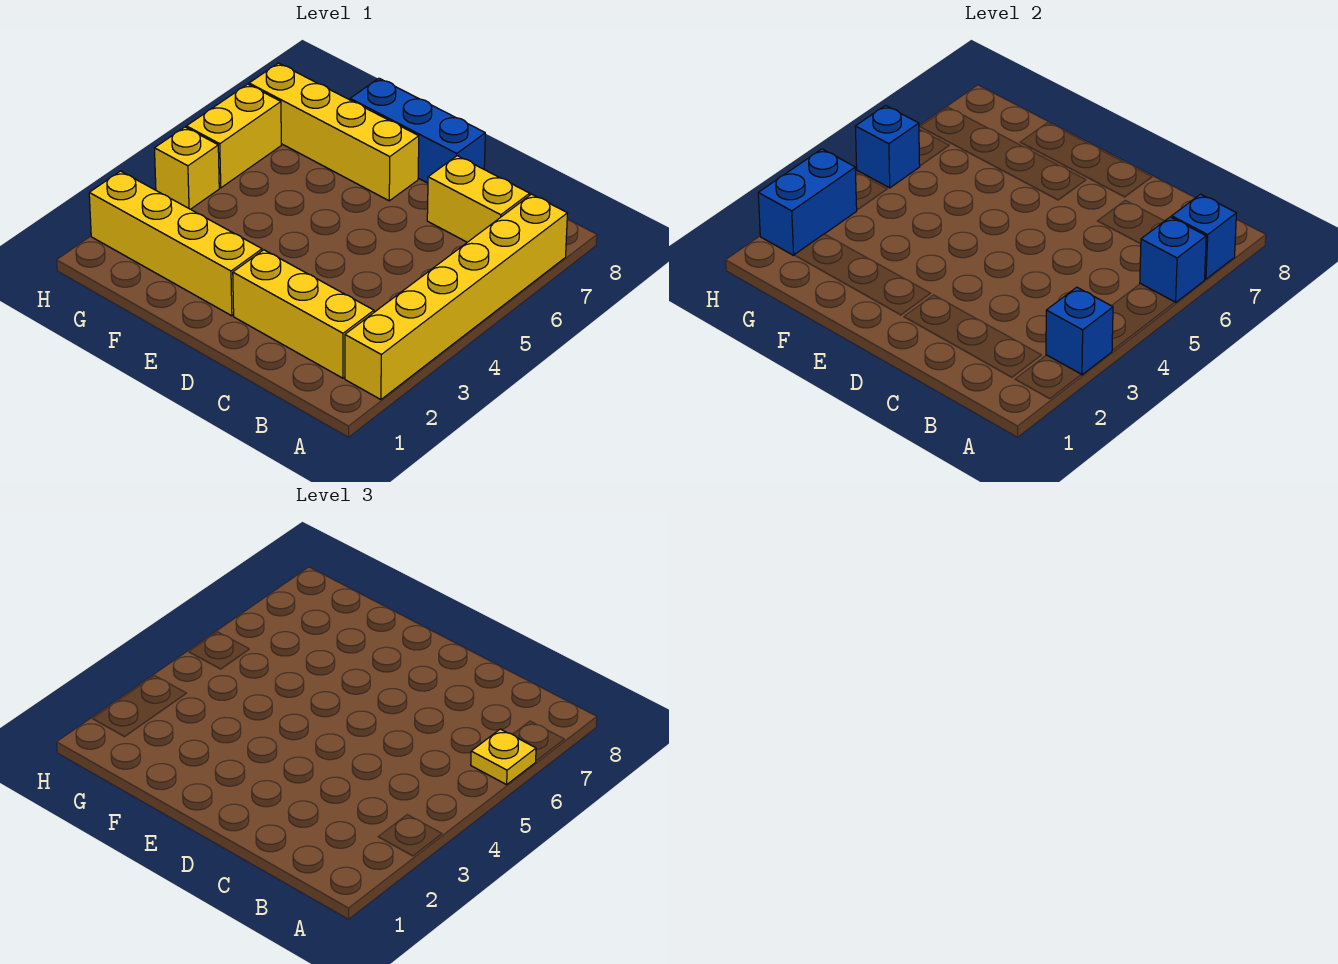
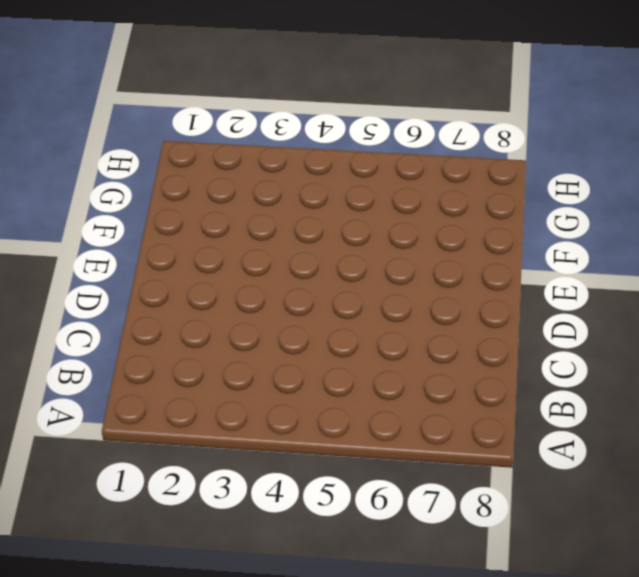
none -> yellow 1x6 brick [345,194,567,400]
none -> yellow 1x3 brick [233,250,374,378]
none -> yellow 1x2 brick [427,156,530,242]

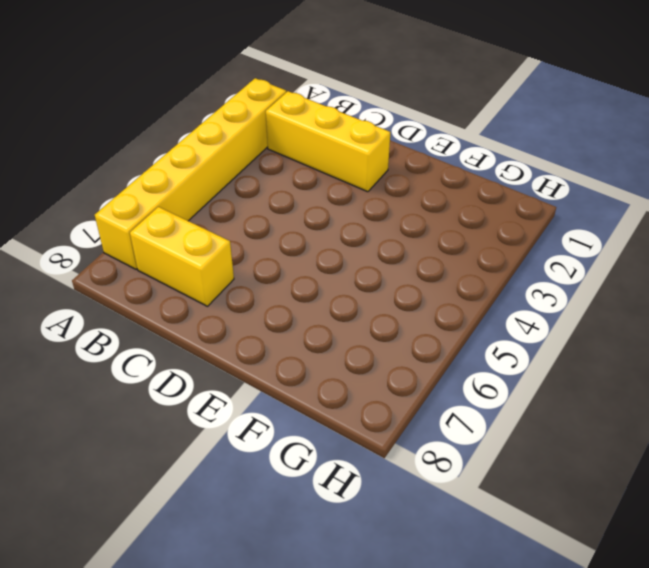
none -> blue 1x3 brick [350,78,485,183]
none -> yellow 1x4 brick [89,171,262,316]
none -> yellow 1x4 brick [249,63,419,201]

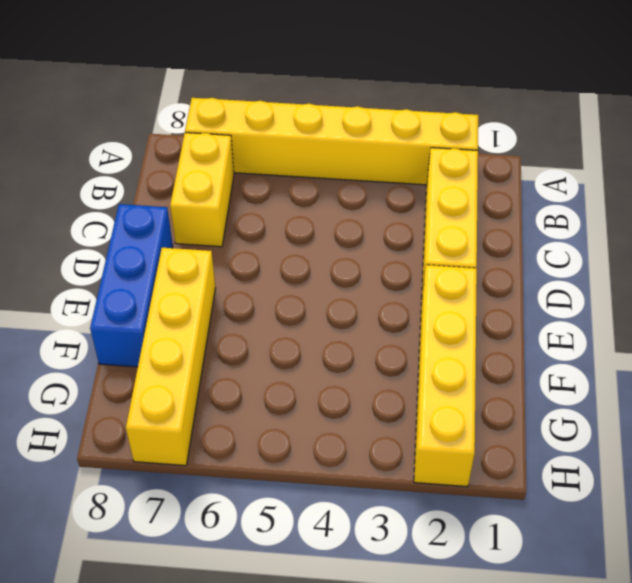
none -> yellow 1x1 brick [154,127,219,209]
none -> yellow 1x2 brick [186,84,281,188]
none -> blue 1x1 brick [1046,287,1113,375]

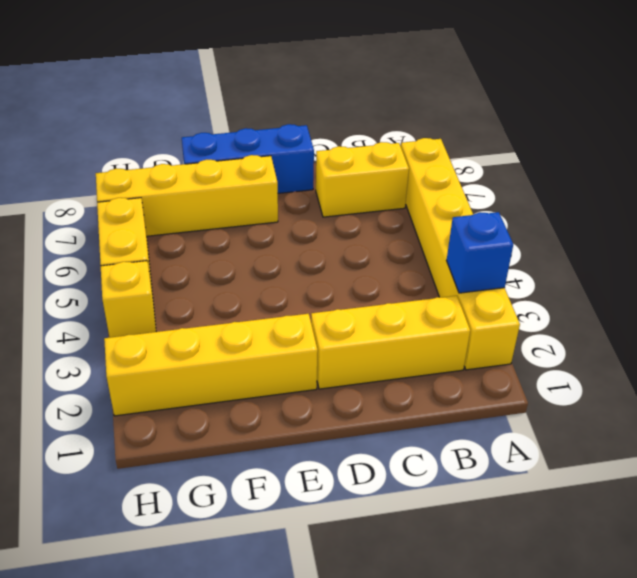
none -> blue 1x1 brick [1140,217,1206,303]
none -> blue 1x1 brick [1172,194,1236,279]
none -> blue 1x2 brick [758,149,857,255]

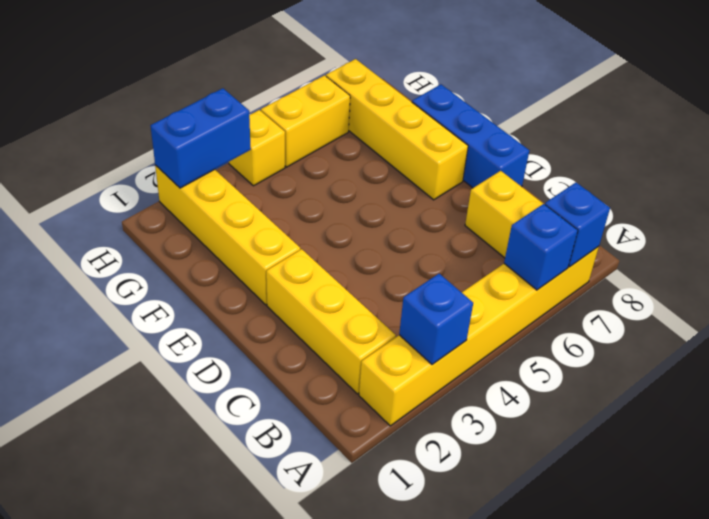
none -> blue 1x1 brick [855,106,920,188]
none -> yellow 1x1 plate [471,729,536,785]

